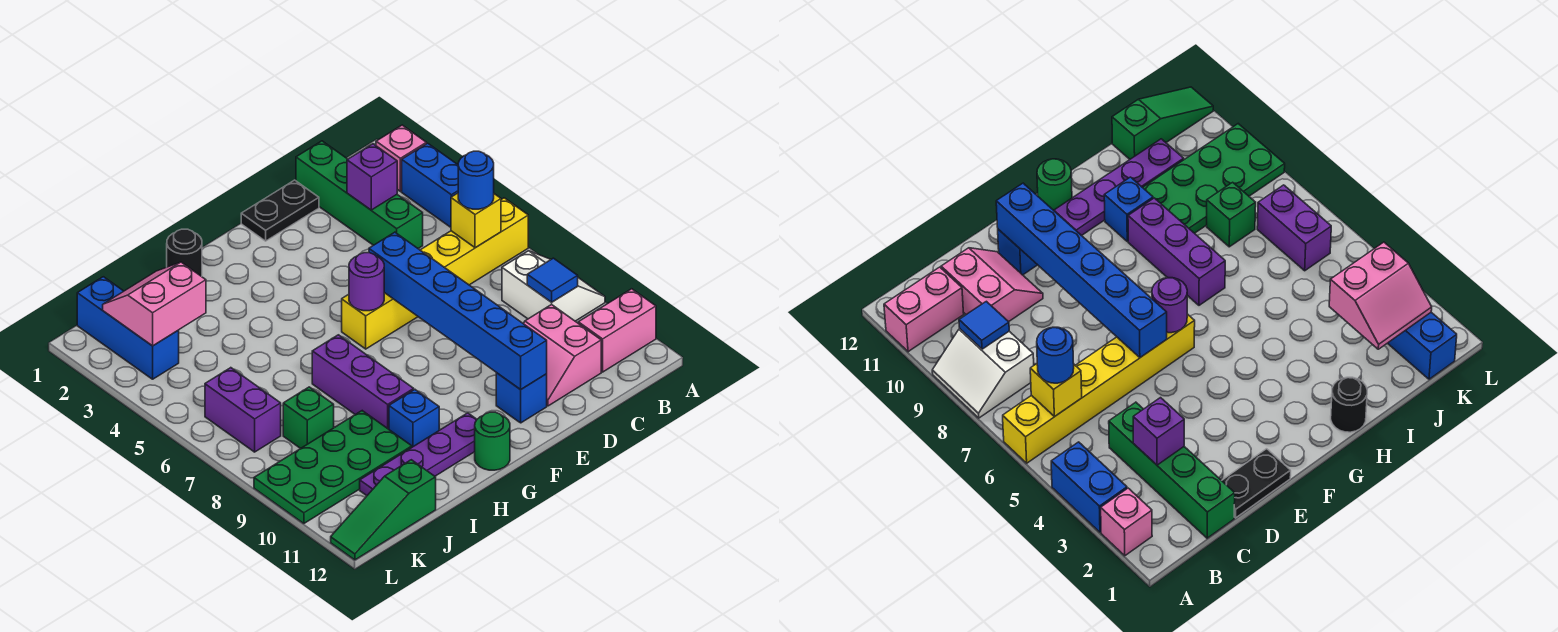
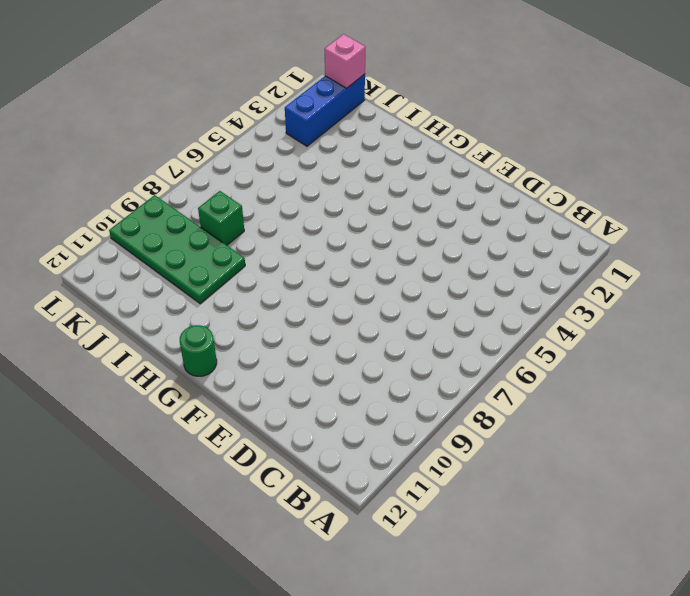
pink 1x1 brick [325,34,365,88] -> pink 1x1 brick moved to [376,125,426,191]
none -> blue 1x2 brick [402,143,458,227]
none -> yellow 1x6 brick [342,198,528,349]
none -> white 2x2 slope [502,251,605,321]

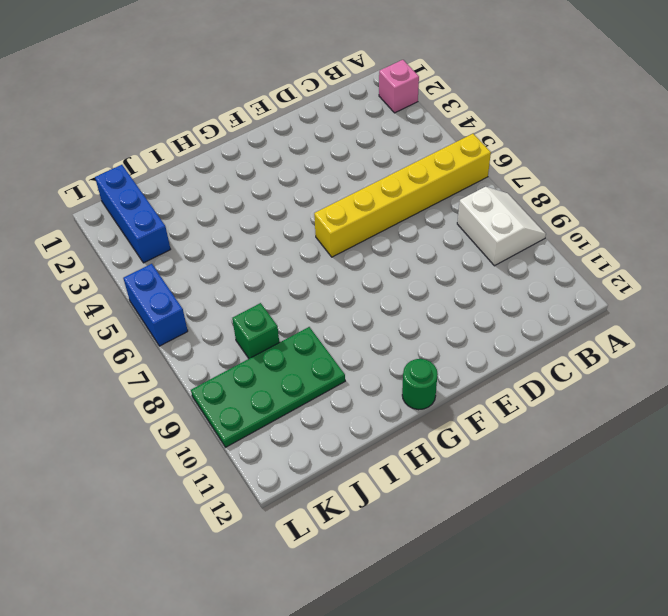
blue 1x2 brick [123,264,188,346] -> blue 1x2 brick moved to [402,143,458,227]
none -> pink 1x2 brick [578,289,656,372]
none -> green 1x4 brick [296,141,423,248]
none -> pink 2x2 slope [523,304,601,406]

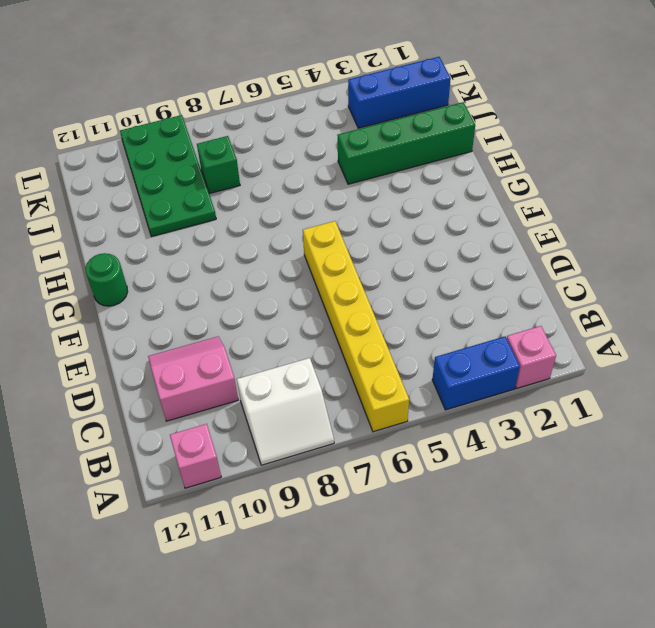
pink 1x1 brick [170,424,221,488] -> pink 1x2 brick [578,289,656,372]
green 1x4 brick [337,102,475,184] -> green 1x4 brick moved to [296,141,423,248]
none -> black 1x2 plate [241,180,319,241]
none -> blue 1x1 brick [496,373,547,423]
none -> purple 1x4 plate [360,413,477,496]

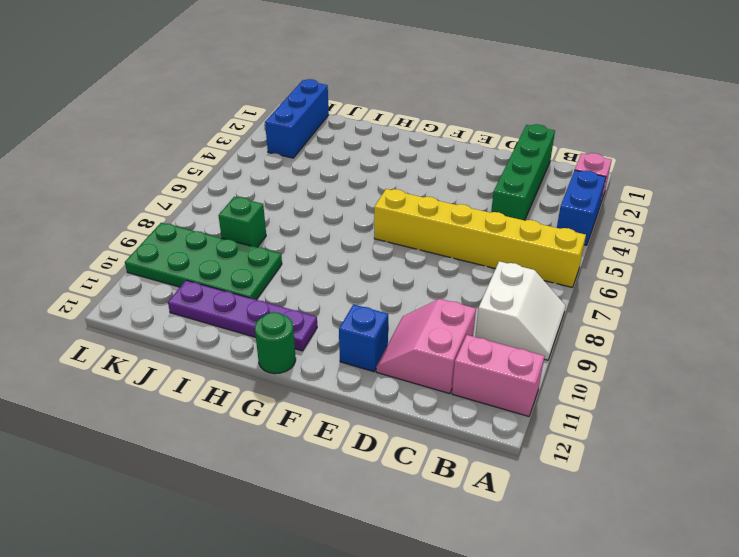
none -> black 1x2 plate [241,180,319,241]
none -> black 1x1 round brick [167,229,202,277]
none -> purple 1x3 brick [312,335,414,429]

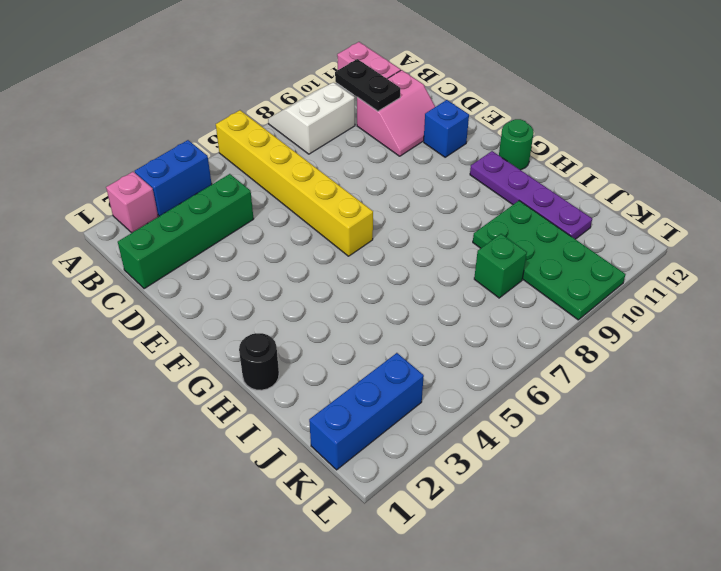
black 1x2 plate [335,59,400,111] -> black 1x2 plate moved to [241,180,319,241]
none -> purple 1x3 brick [312,335,414,429]
none -> blue 1x1 brick [389,390,439,447]
none -> green 1x3 slope [331,460,436,560]

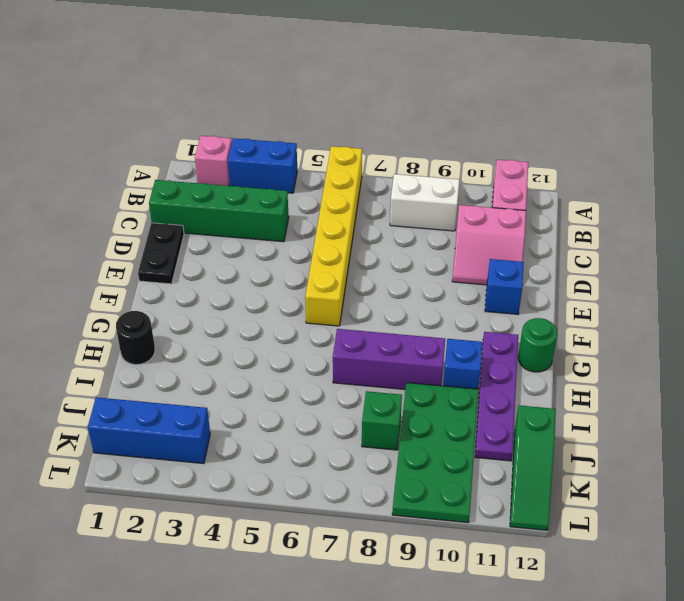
none -> purple 1x2 brick [205,368,281,452]
none -> yellow 1x1 brick [451,193,501,248]
none -> blue 1x1 tile [527,258,578,302]

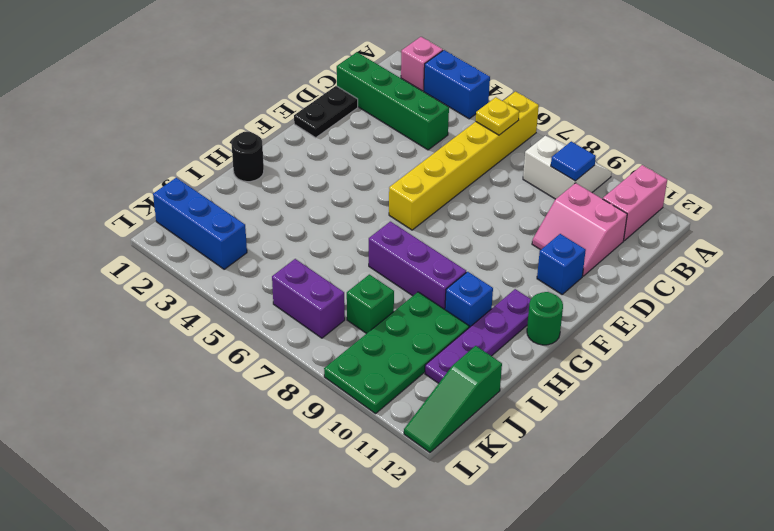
yellow 1x1 plate [476,97,519,135] -> yellow 1x1 brick [451,193,501,248]
none -> purple 1x1 brick [347,144,397,210]
none -> blue 1x6 brick [369,232,547,390]
none -> purple 1x1 round brick [349,253,384,311]

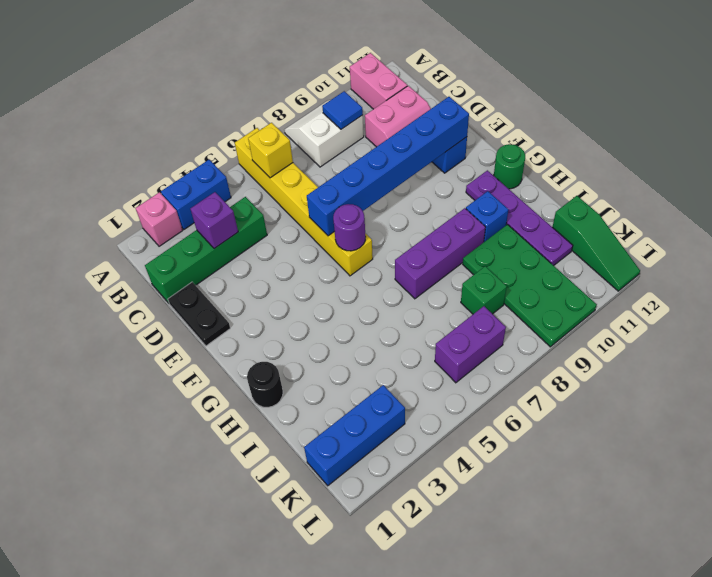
none -> pink 2x2 slope [103,262,206,346]
none -> blue 1x1 round brick [458,151,494,209]

